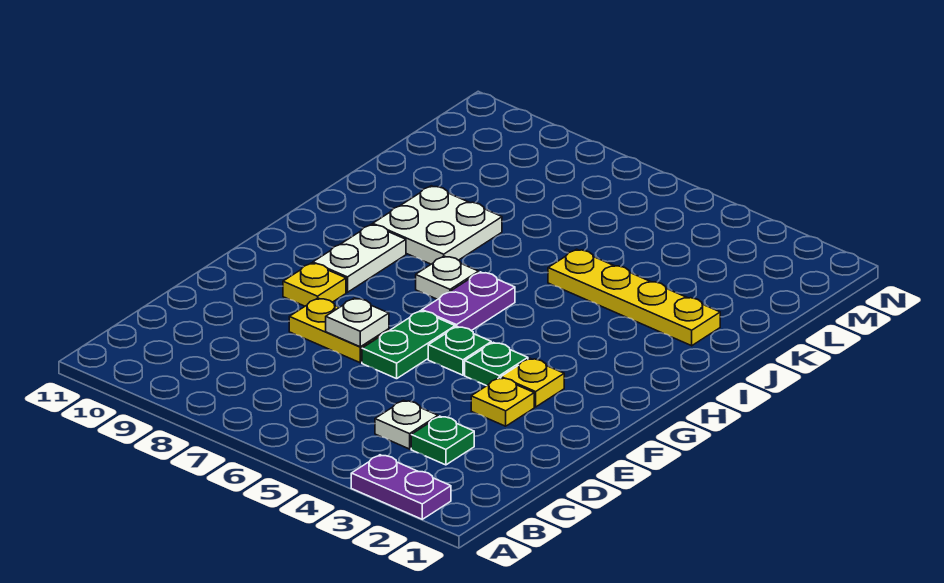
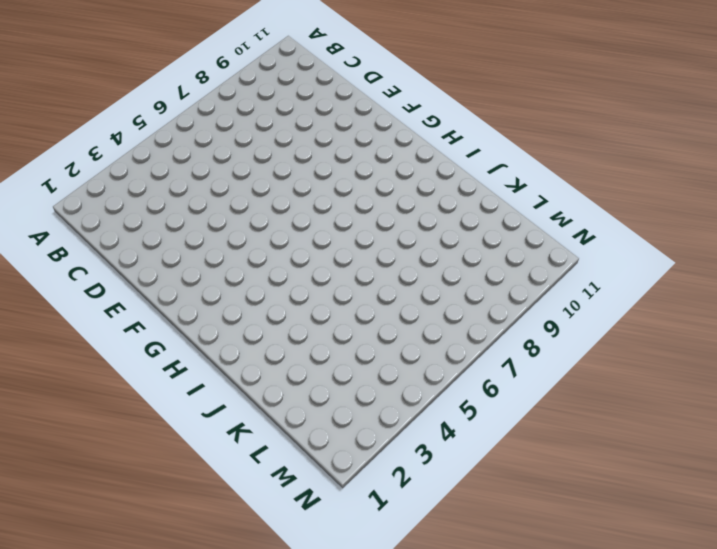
none -> purple 1x2 plate [351,455,451,519]
none -> green 1x1 plate [411,416,474,465]
none -> white 1x1 plate [375,400,438,449]

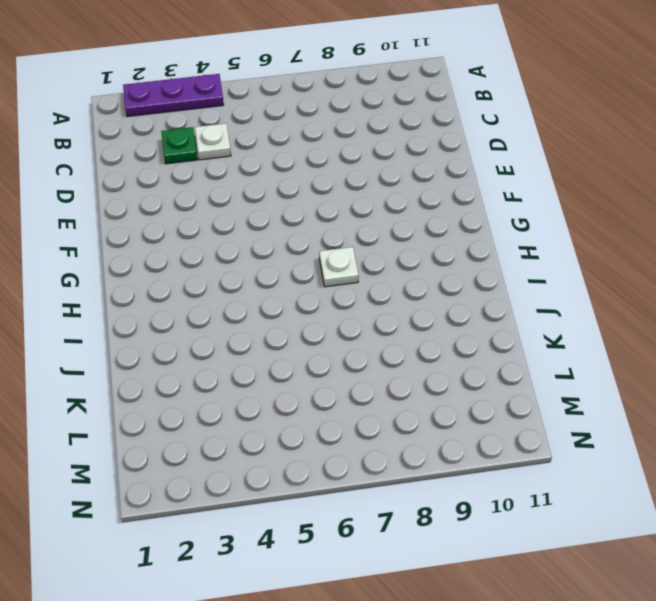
purple 1x3 plate [123,74,224,117] -> purple 1x2 plate [351,455,451,519]
none -> yellow 1x1 plate [471,378,534,426]
none -> green 1x2 plate [362,311,455,379]
none -> yellow 1x2 plate [289,298,389,363]

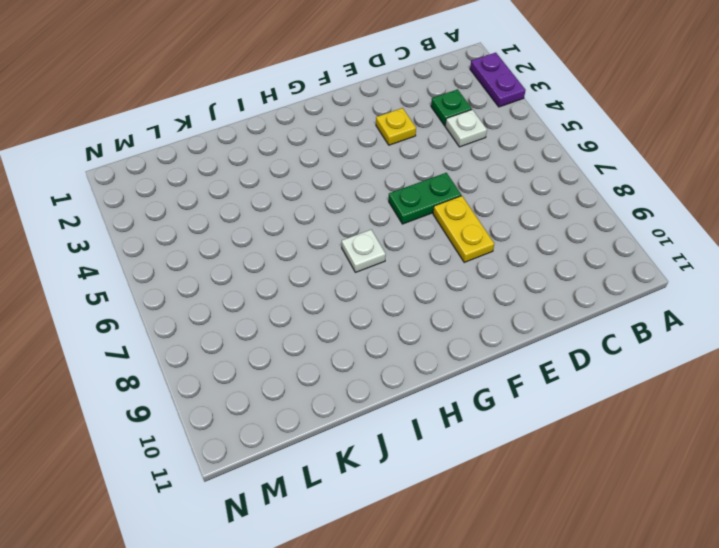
none -> yellow 1x1 plate [501,358,564,407]
none -> green 1x1 plate [465,342,528,386]
none -> green 1x1 plate [428,327,491,375]

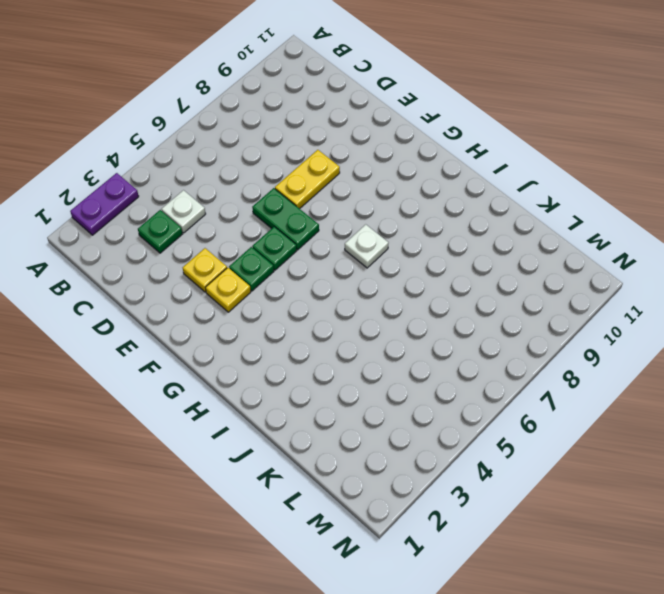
none -> yellow 1x1 plate [283,263,346,306]
none -> purple 1x2 plate [422,272,515,331]
none -> white 1x2 plate [313,224,406,292]

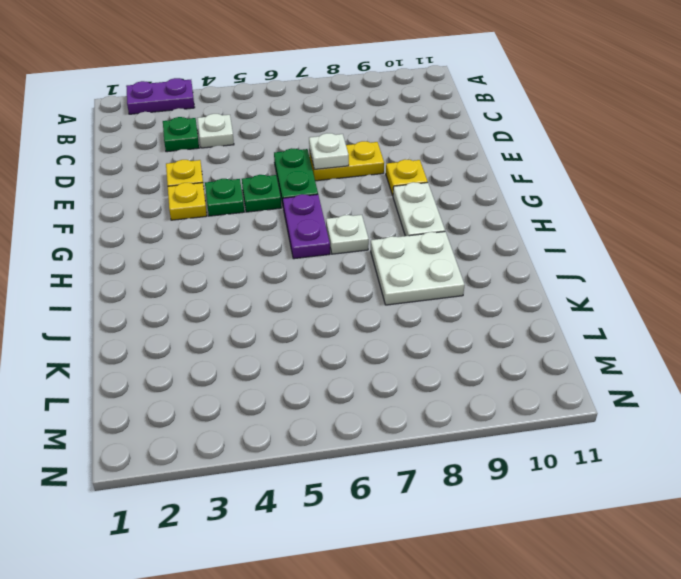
none -> yellow 1x4 plate [548,249,720,346]

